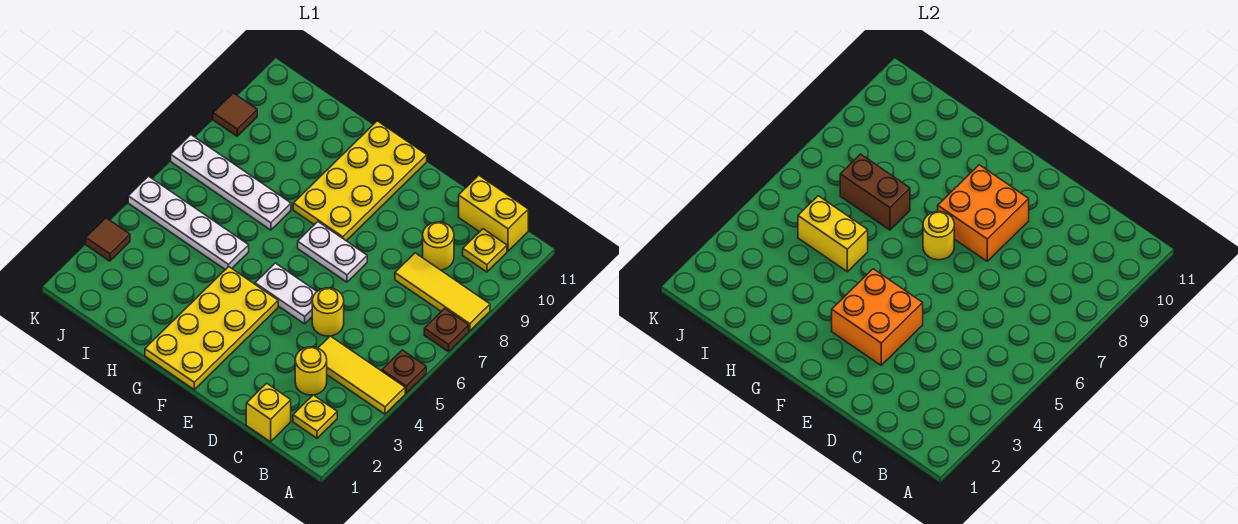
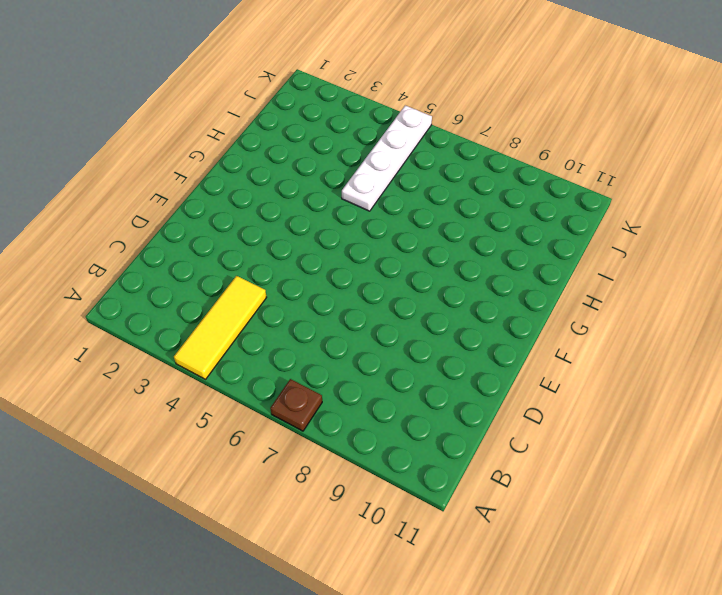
none -> brown 1x1 plate [382,350,426,393]
none -> yellow 1x3 tile [395,253,490,331]
none -> yellow 1x1 plate [293,395,337,438]

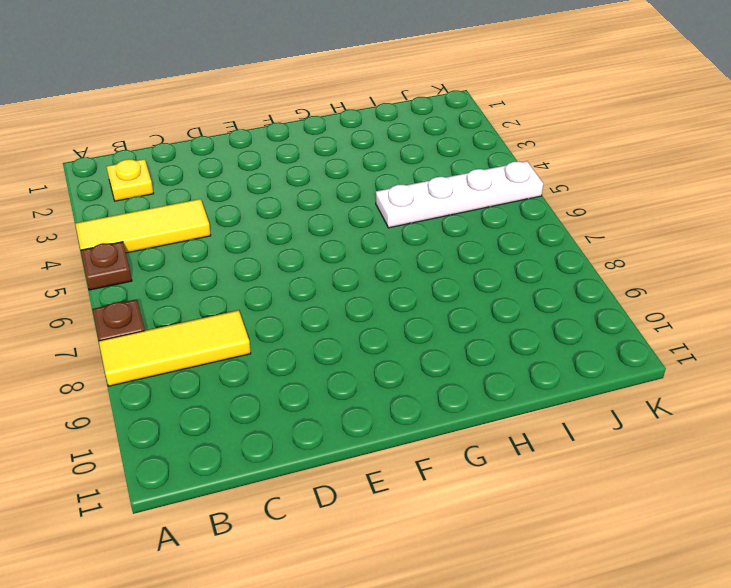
none -> yellow 1x1 plate [463,229,507,272]
none -> yellow 1x2 brick [459,175,528,251]
none -> yellow 1x1 brick [246,383,291,442]

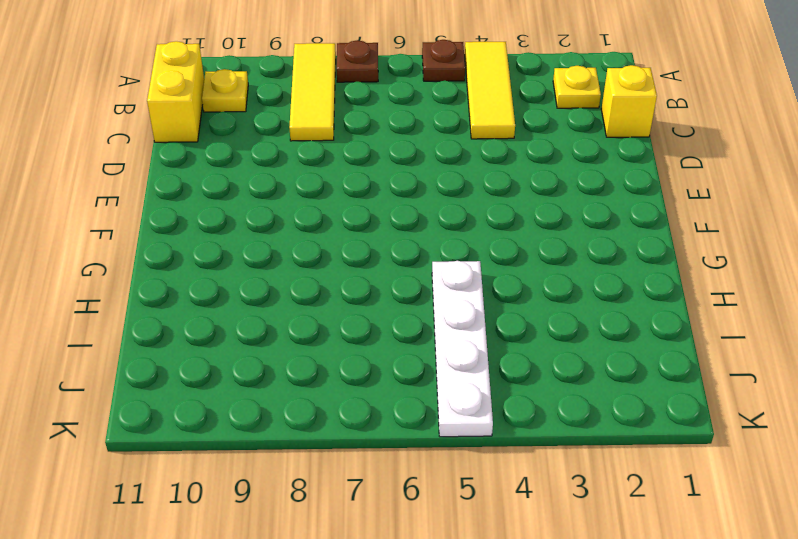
none -> yellow 1x1 round brick [295,347,327,395]
none -> yellow 1x1 round brick [423,222,454,270]
none -> yellow 1x1 round brick [312,288,344,336]

